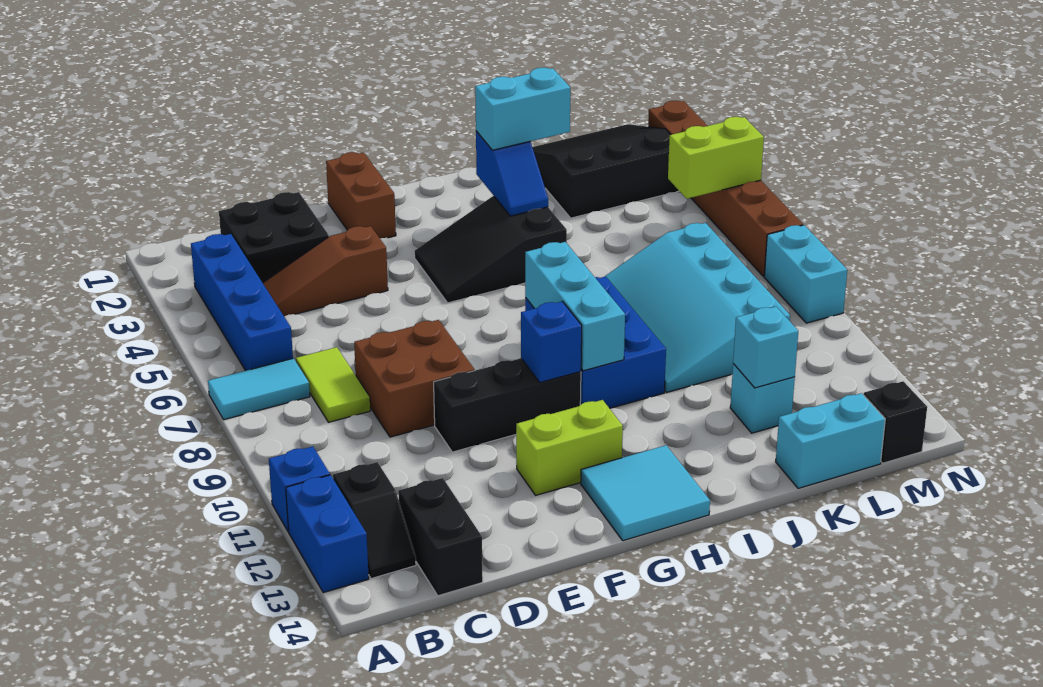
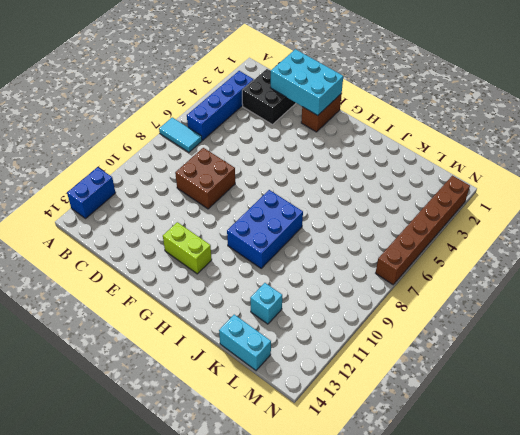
cyan 2x3 brick [270,49,343,115] -> none
none -> blue 1x1 brick [269,446,330,532]
none -> black 1x2 slope [333,462,416,579]
none -> brown 1x3 slope [263,226,388,316]

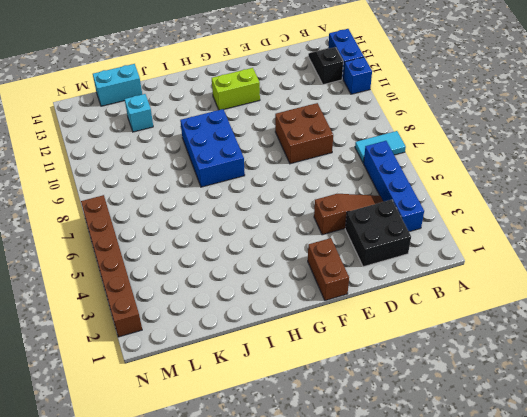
none -> lime 1x2 tile [296,347,370,422]
none -> black 1x2 brick [398,478,483,596]
none -> black 1x3 brick [434,358,581,452]

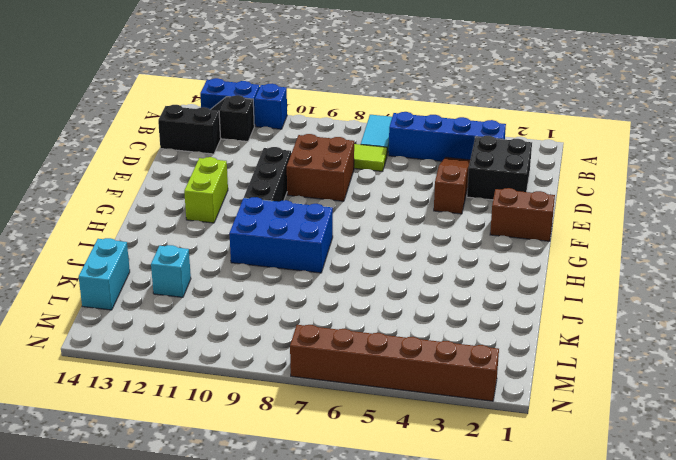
none -> black 2x3 slope [415,196,567,303]
none -> cyan 2x2 tile [581,445,710,541]
none -> cyan 3x4 slope [605,223,790,393]

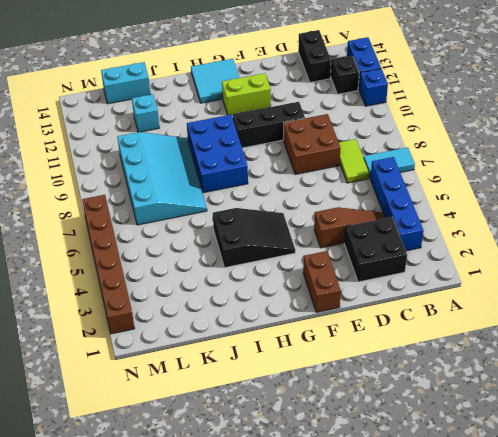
none -> black 3x3 slope [532,124,679,218]
none -> black 1x1 brick [864,381,927,463]
none -> cyan 1x2 brick [764,225,847,323]

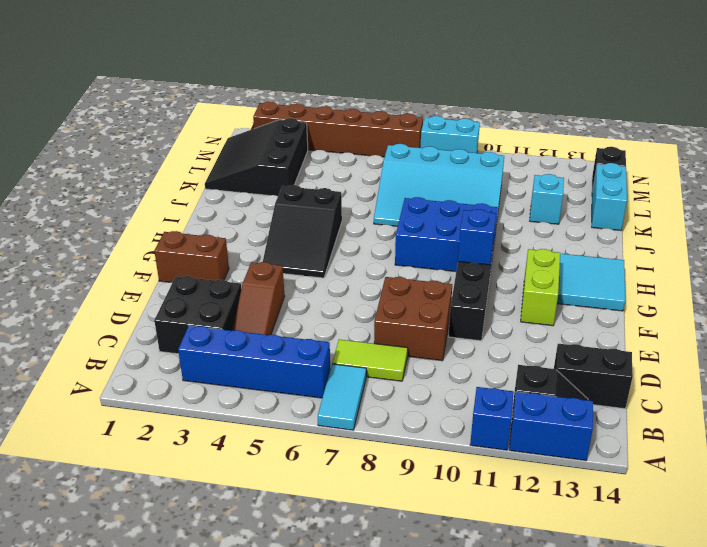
none -> cyan 1x3 brick [525,242,625,371]
none -> blue 1x2 slope [476,131,548,216]
none -> cyan 1x1 brick [733,307,798,388]

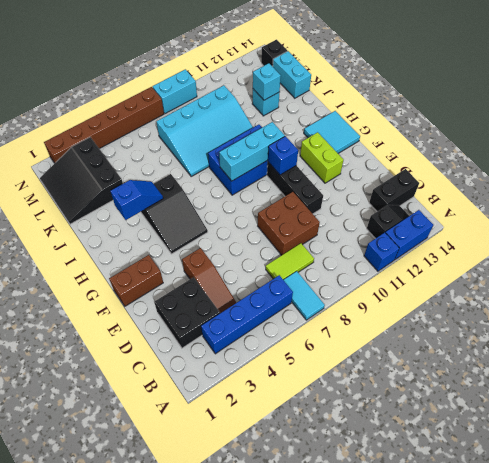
none -> lime 1x2 brick [668,117,764,199]
none -> cyan 1x2 brick [475,68,570,150]

